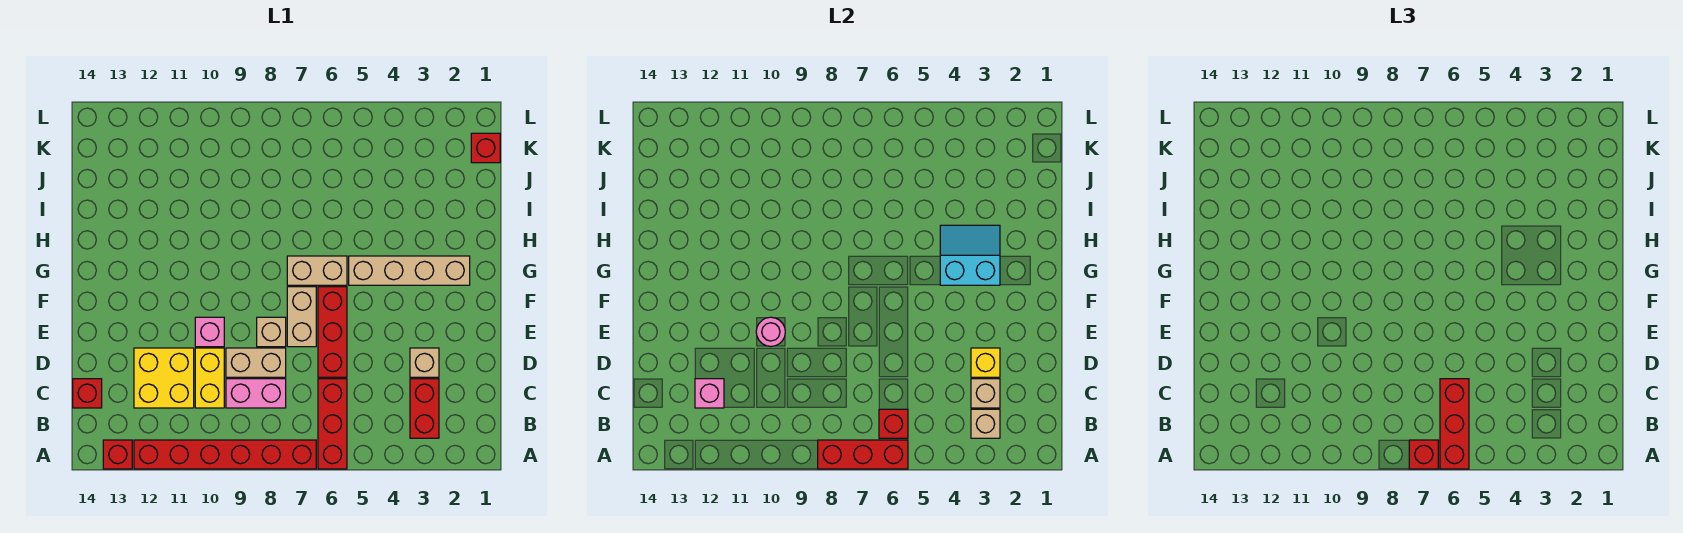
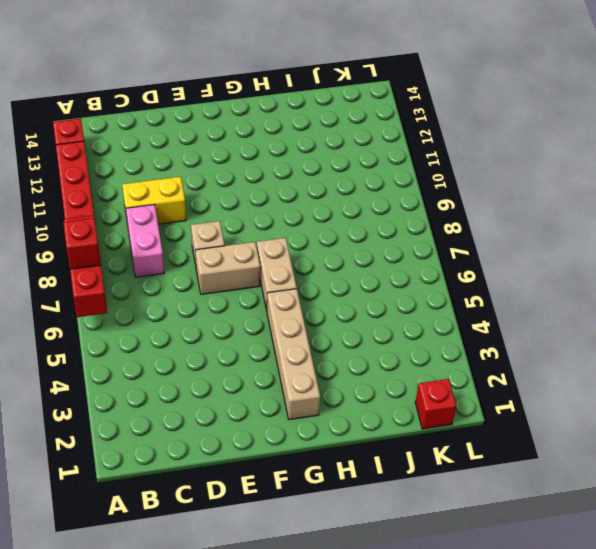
none -> red 1x3 brick [318,379,347,469]
none -> red 1x2 brick [410,379,439,438]
none -> yellow 2x2 brick [134,348,194,408]

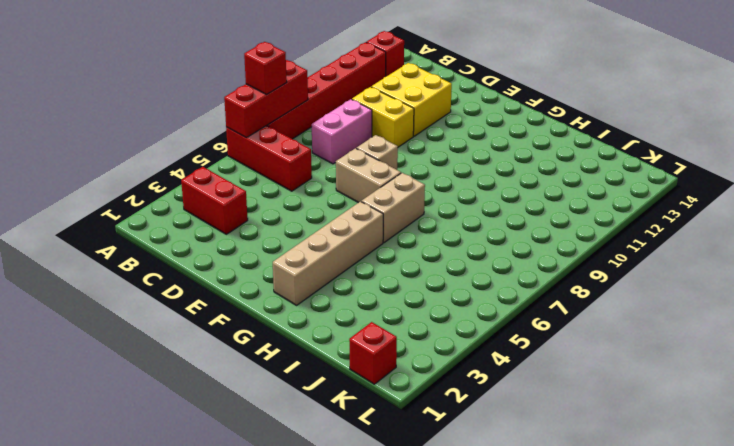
none -> red 1x1 brick [73,379,102,408]
none -> tan 1x1 brick [410,348,439,377]
none -> red 1x3 brick [318,287,347,377]

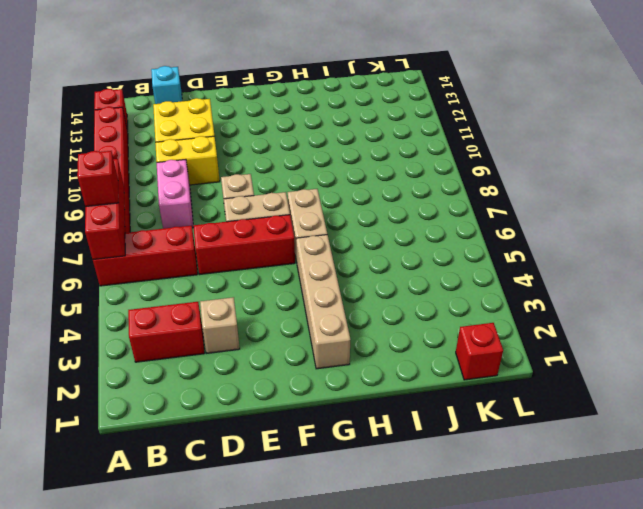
cyan 1x1 brick [151,66,182,104] -> red 1x1 brick [73,379,102,408]
none -> tan 1x2 brick [226,348,286,377]
none -> pink 1x1 brick [195,317,224,347]
none -> tan 1x1 brick [971,409,1000,438]

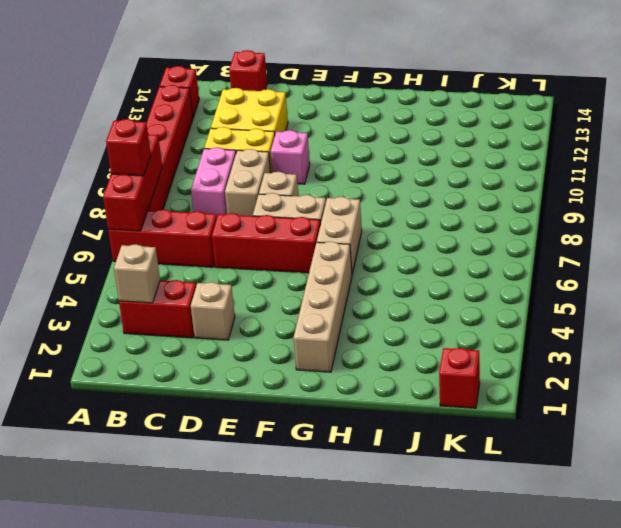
none -> red 1x1 brick [879,409,908,438]
none -> tan 1x1 brick [971,379,1000,408]
none -> pink 1x1 brick [695,379,724,408]

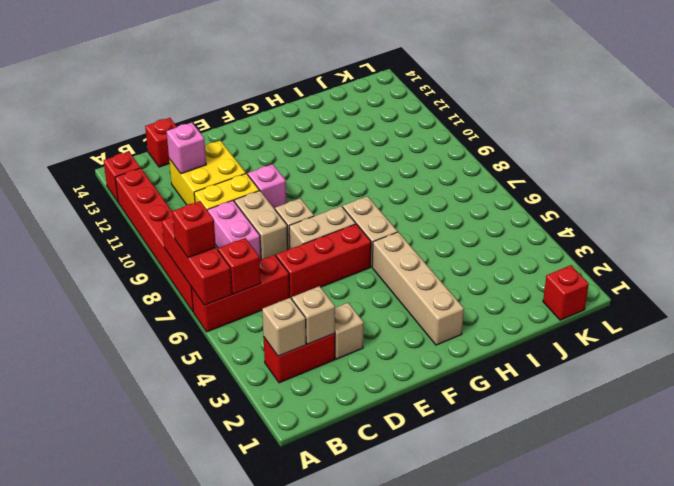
none -> yellow 1x1 brick [971,348,1000,377]
none -> pink 1x1 round brick [756,317,785,346]
none -> cyan 2x2 slope [940,225,1000,285]

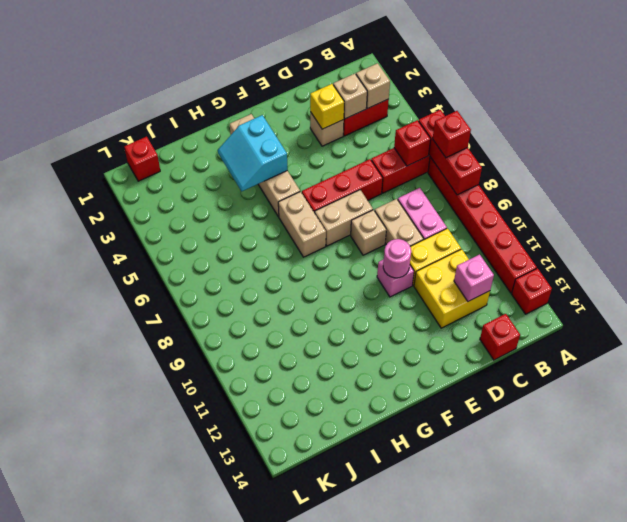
none -> red 1x3 brick [1440,379,1469,469]

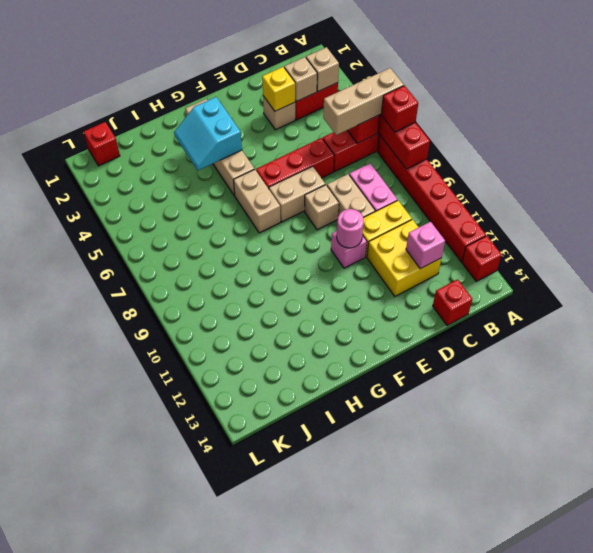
tan 1x3 brick [323,68,404,135] -> red 1x3 brick [1440,379,1469,469]

